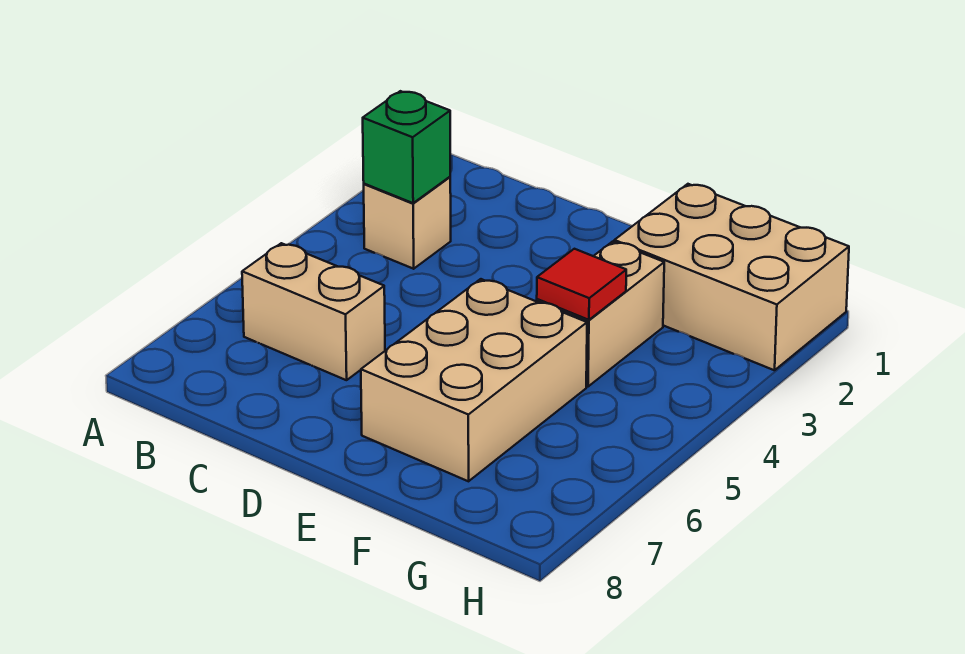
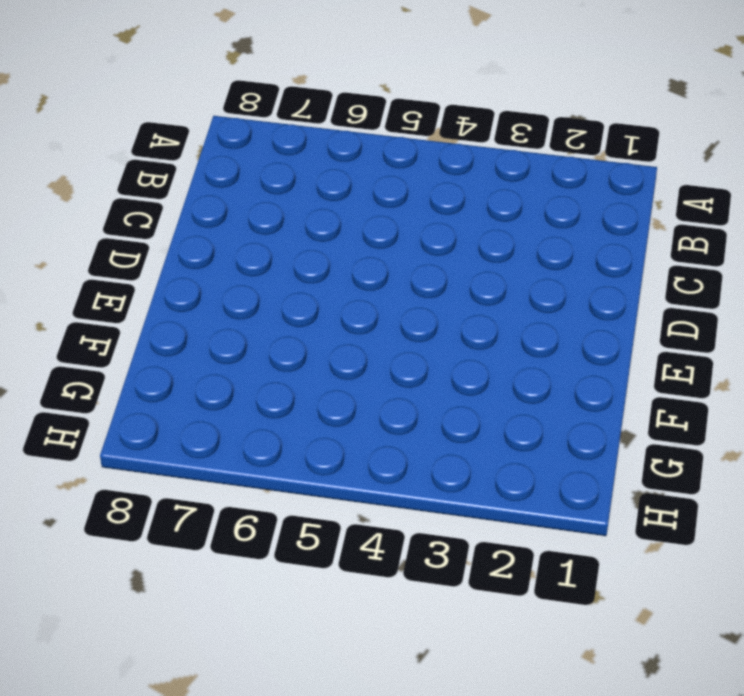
none -> tan 1x1 brick [364,177,451,269]
none -> tan 1x2 brick [242,243,385,380]

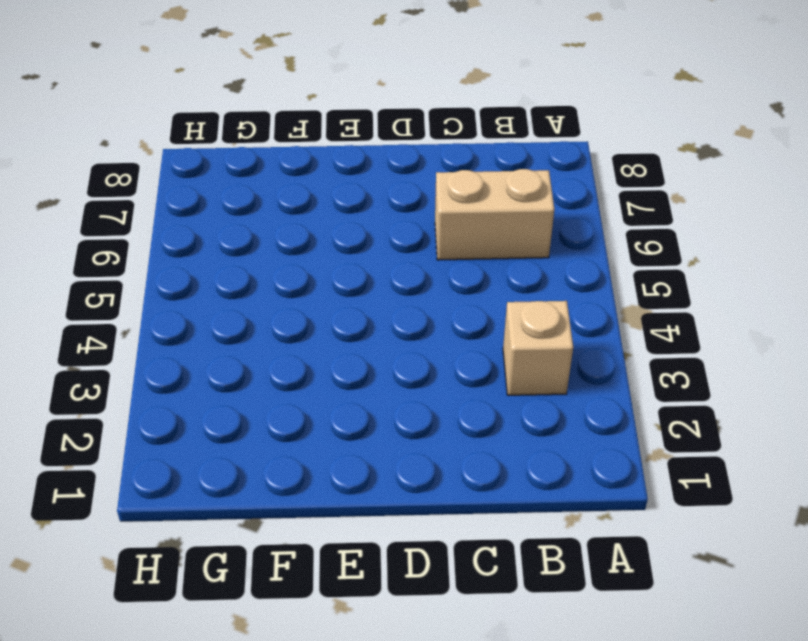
none -> tan 2x3 brick [361,279,587,481]
none -> tan 2x3 brick [614,184,849,370]

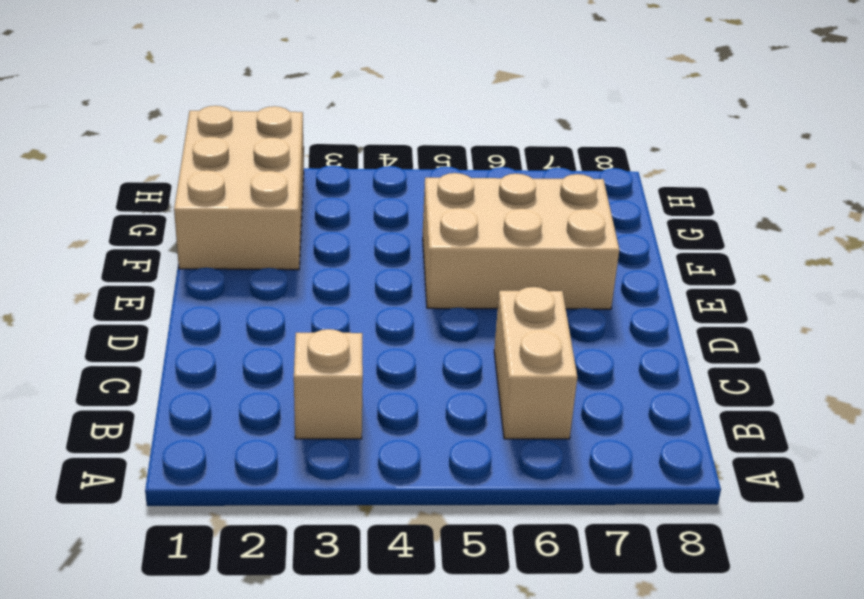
none -> tan 1x2 brick [537,242,664,387]
none -> green 1x1 brick [363,91,450,203]

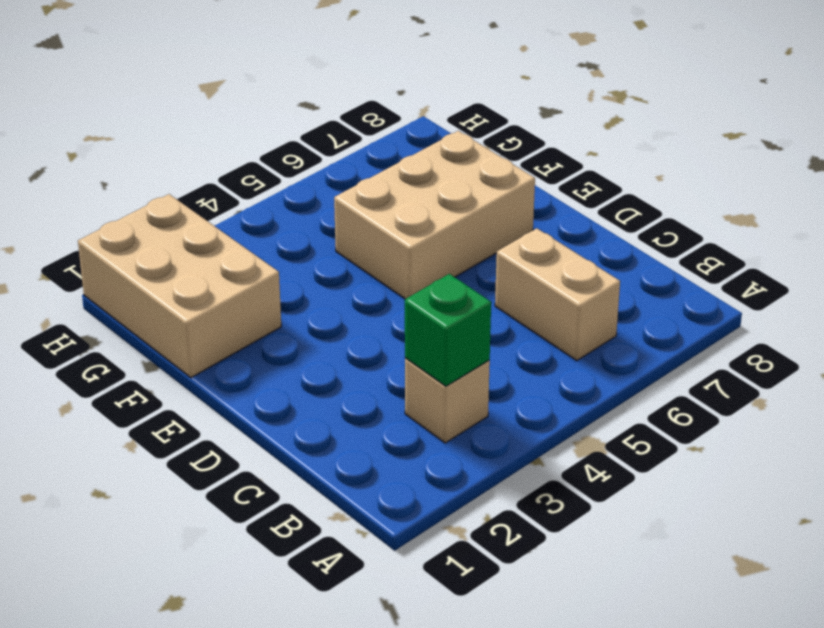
none -> tan 1x2 brick [537,242,664,387]
none -> red 1x1 tile [537,249,626,320]

